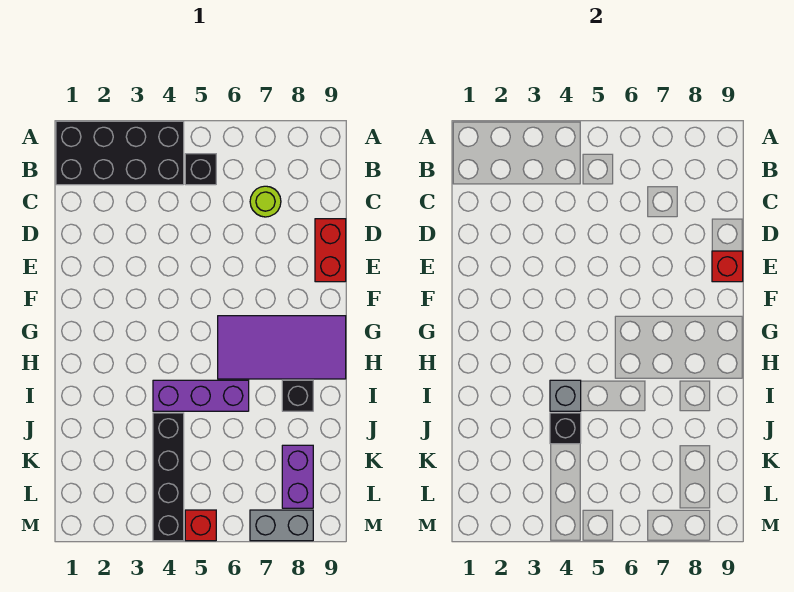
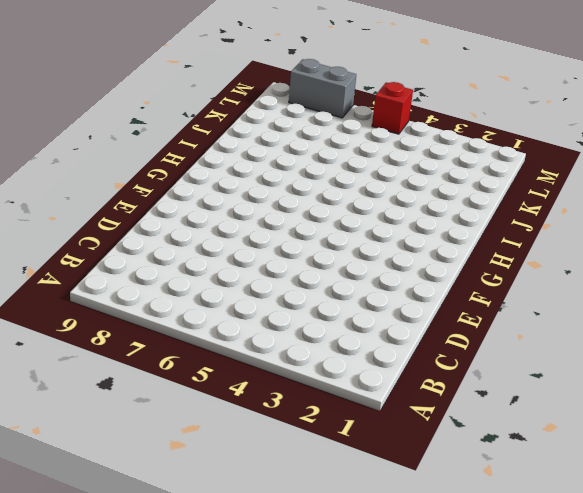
none -> black 2x4 brick [56,121,184,185]
none -> black 1x1 brick [185,154,216,185]
none -> lime 1x1 round brick [250,186,281,217]

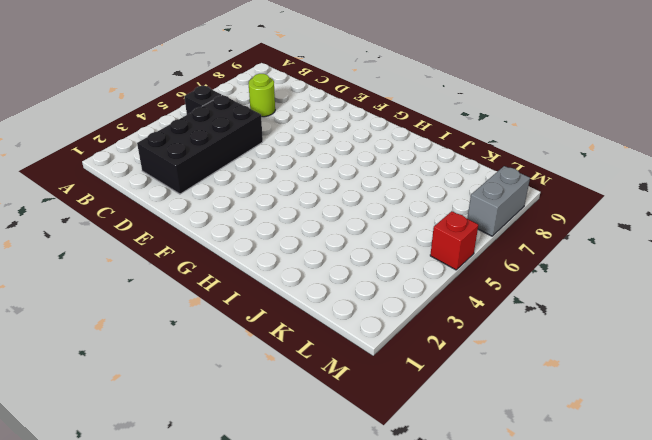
black 2x4 brick [137,95,263,194] -> black 2x4 brick moved to [56,121,184,185]
none -> red 1x2 brick [315,219,346,282]
none -> purple 2x4 tile [218,316,346,379]
none -> purple 1x3 brick [153,380,249,411]

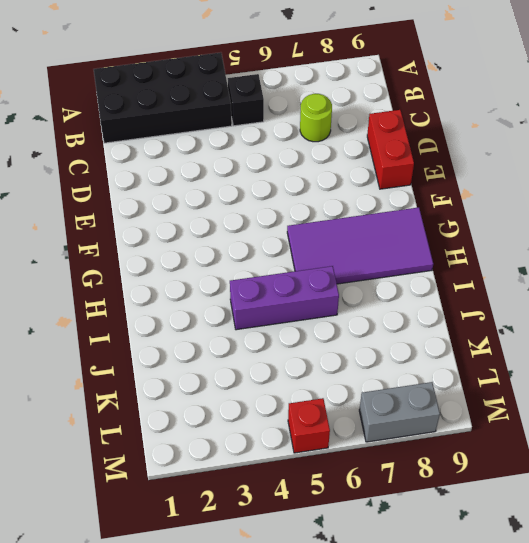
none -> black 1x1 brick [282,380,313,411]
none -> black 1x4 brick [153,413,184,541]
none -> purple 1x2 brick [282,445,313,508]

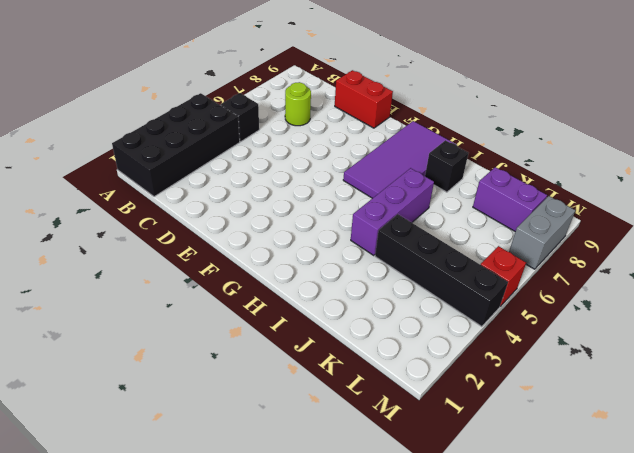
none -> red 1x1 brick [712,251,743,282]
none -> grey 1x1 brick [550,380,581,411]
none -> black 1x1 brick [550,413,581,444]

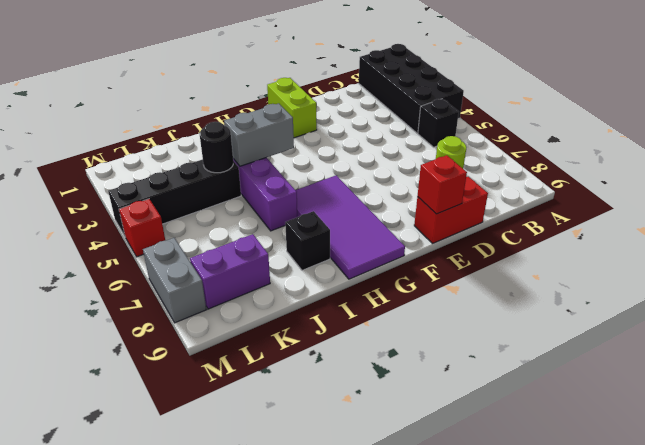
lime 1x2 brick [267,78,317,138] -> none
grey 1x2 brick [224,104,294,166] -> grey 1x1 brick [550,380,581,411]
black 1x1 round brick [200,122,233,173] -> black 1x1 brick [550,413,581,444]

